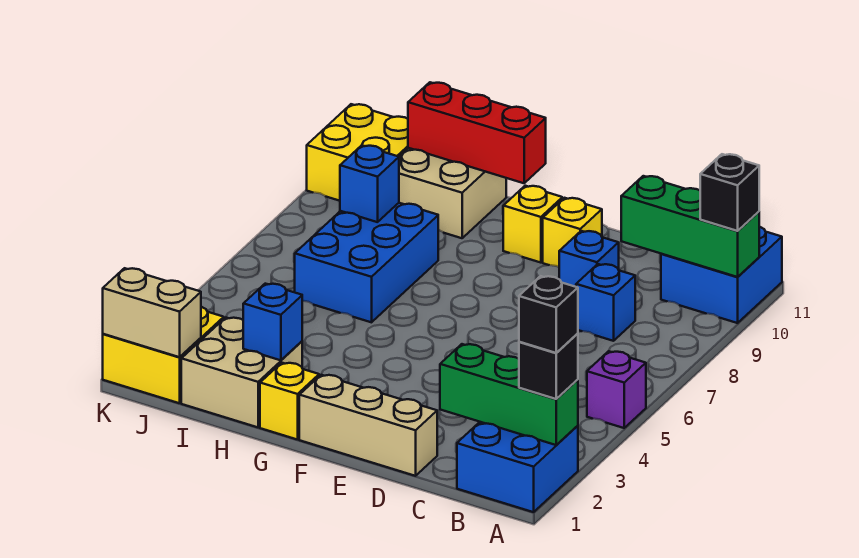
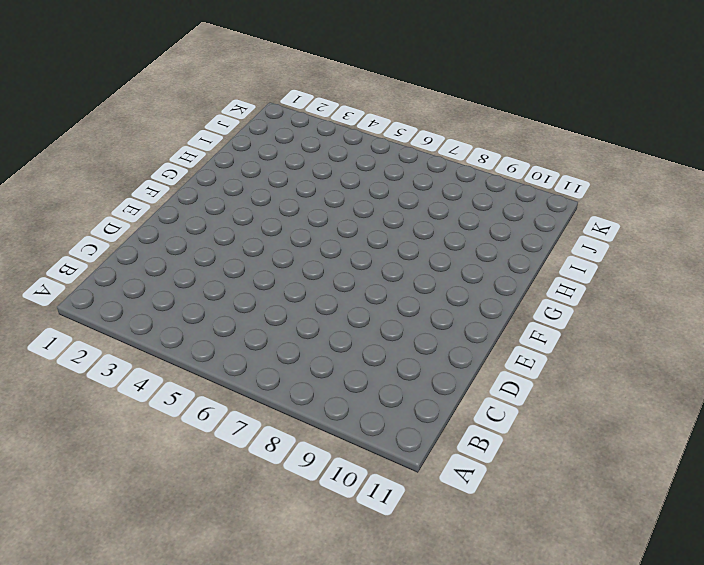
none -> blue 2x2 brick [457,422,578,512]
none -> purple 1x1 brick [587,351,646,428]
none -> blue 2x2 brick [661,227,782,323]

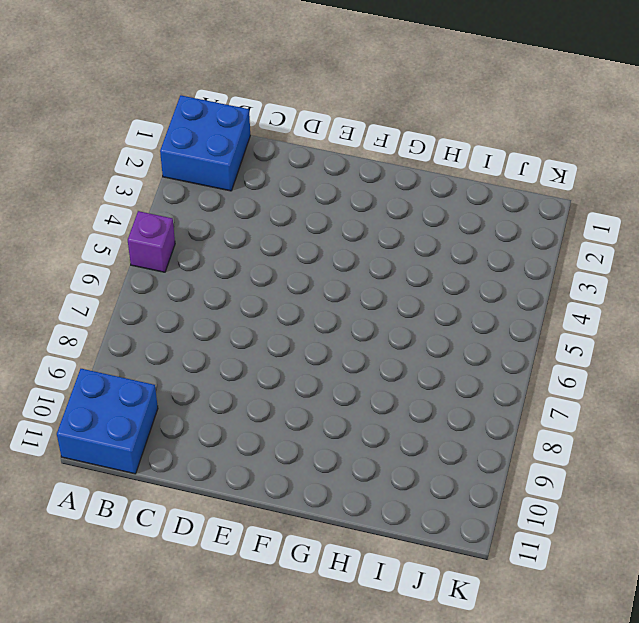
none -> blue 1x1 brick [576,264,635,341]
none -> tan 1x3 brick [299,375,437,476]
none -> blue 1x1 brick [559,231,619,287]

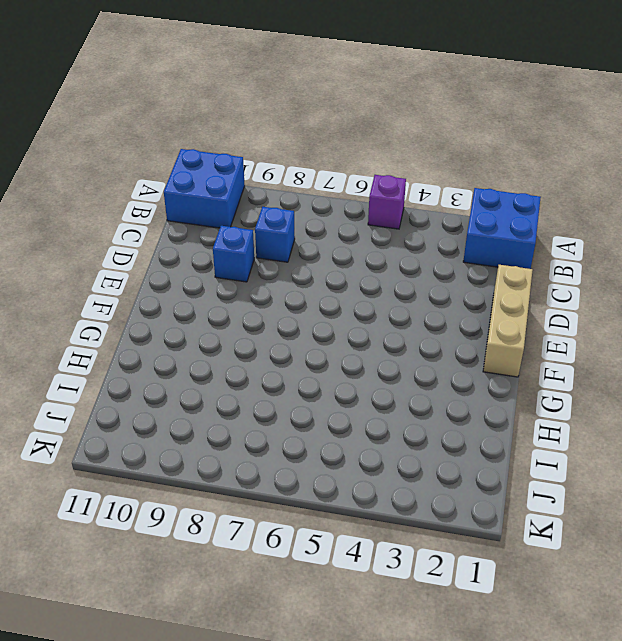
none -> yellow 1x1 brick [543,198,602,267]
none -> yellow 1x1 brick [503,186,562,263]
none -> yellow 1x1 brick [260,363,319,440]

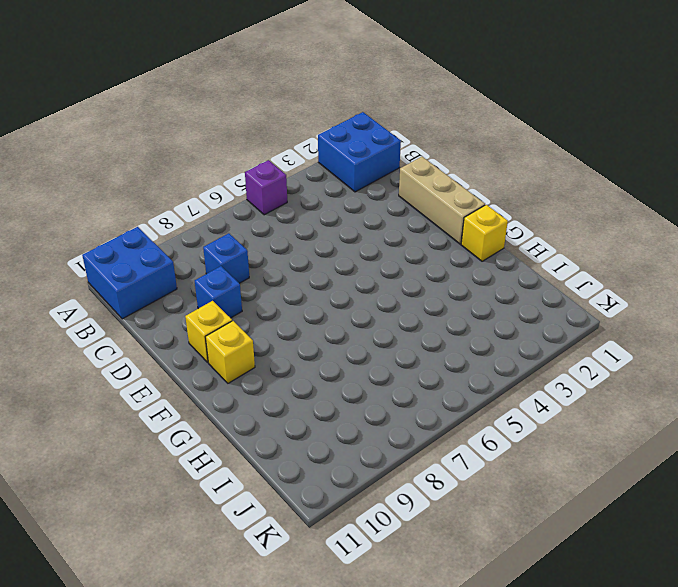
none -> tan 2x2 brick [181,318,302,427]
none -> blue 2x3 brick [295,203,438,322]
none -> tan 2x2 brick [399,148,506,238]

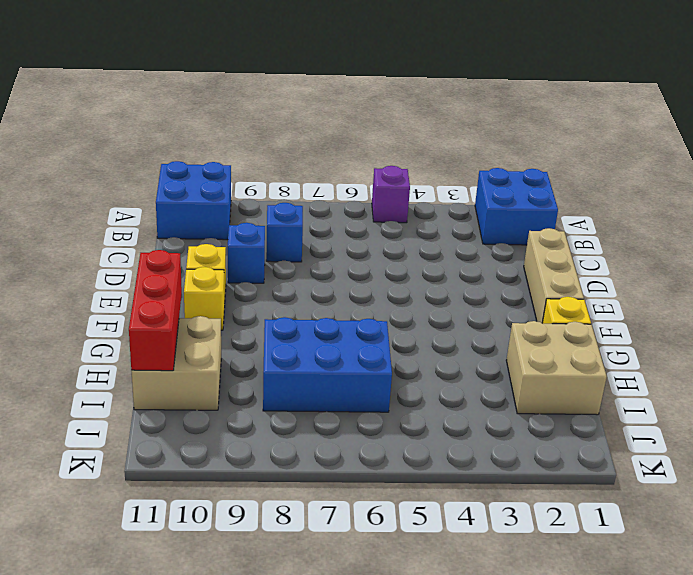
none -> yellow 2x2 brick [103,307,224,403]
none -> yellow 2x2 brick [307,104,408,201]
none -> green 1x3 brick [440,344,578,445]

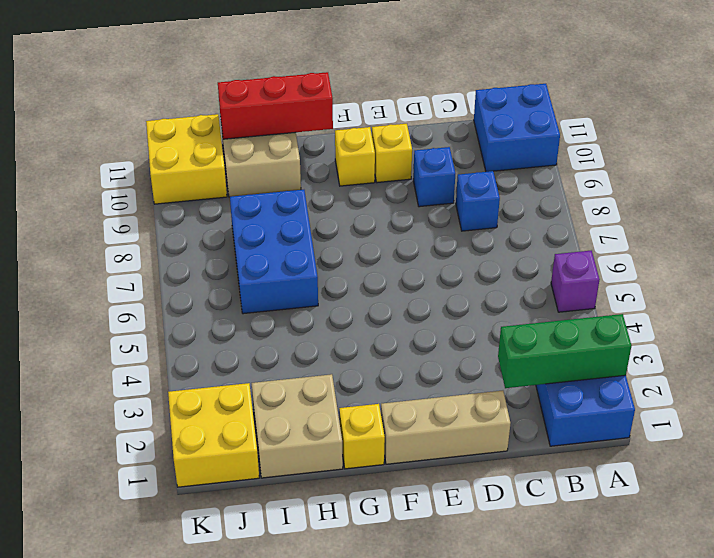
none -> green 1x3 brick [621,176,759,277]
none -> blue 1x1 brick [243,284,302,360]
none -> blue 1x1 brick [340,145,399,222]

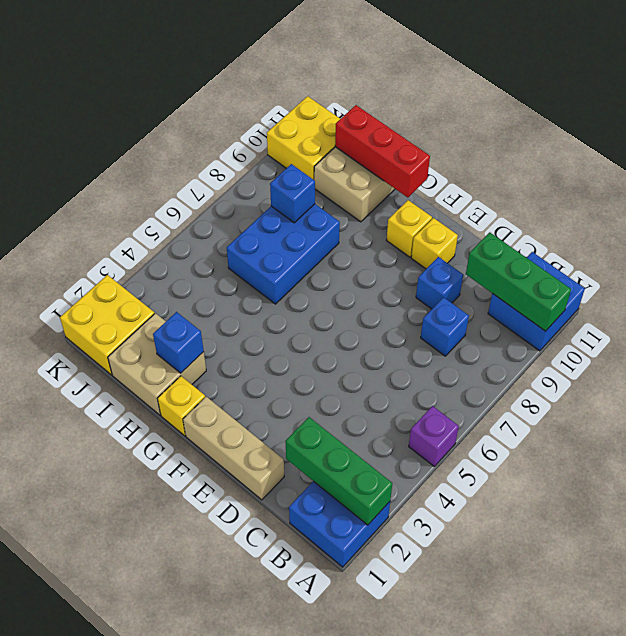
none -> tan 1x2 brick [103,268,201,357]
none -> black 1x1 brick [519,334,578,399]
none -> black 1x1 brick [700,154,759,231]

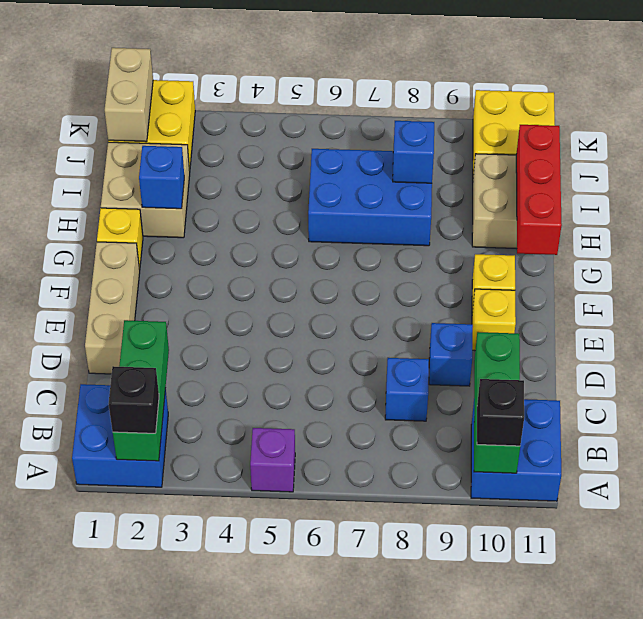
none -> black 1x1 brick [519,276,578,353]

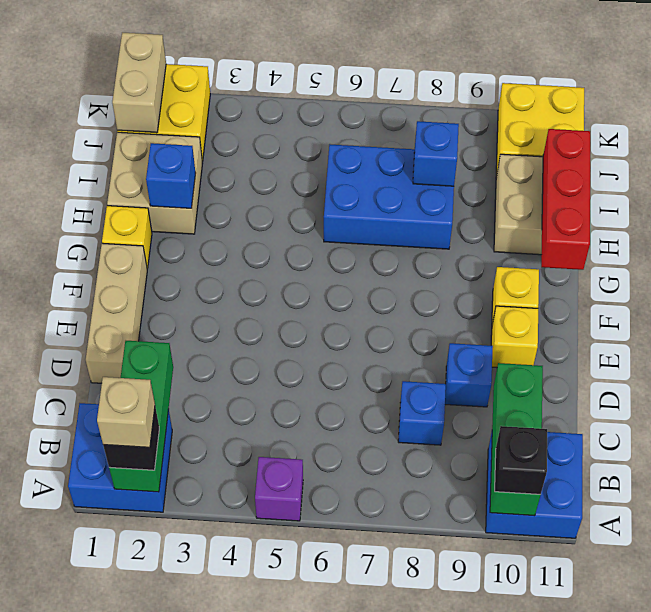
tan 1x1 brick [97,377,155,447] -> black 1x1 brick [519,276,578,353]

